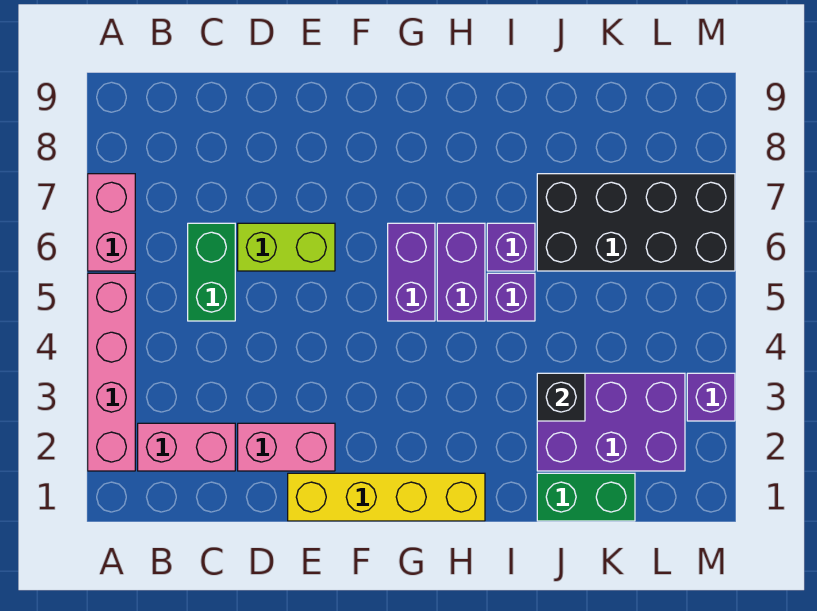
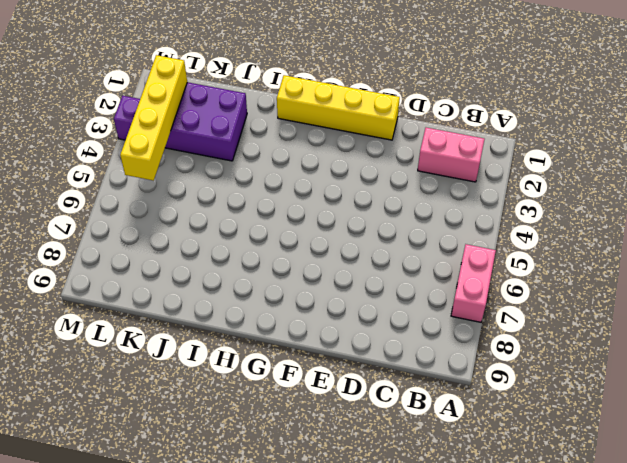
yellow 1x4 brick [120,55,187,181] -> none
none -> pink 1x4 brick [88,273,135,471]
none -> green 1x2 brick [188,223,235,321]
none -> pink 1x2 brick [238,423,335,471]

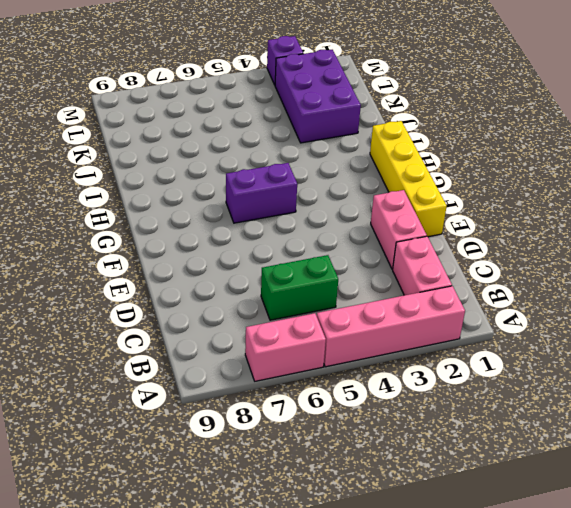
none -> lime 1x2 brick [238,223,335,271]
none -> purple 1x2 brick [437,223,485,321]
none -> purple 1x1 brick [487,273,535,321]

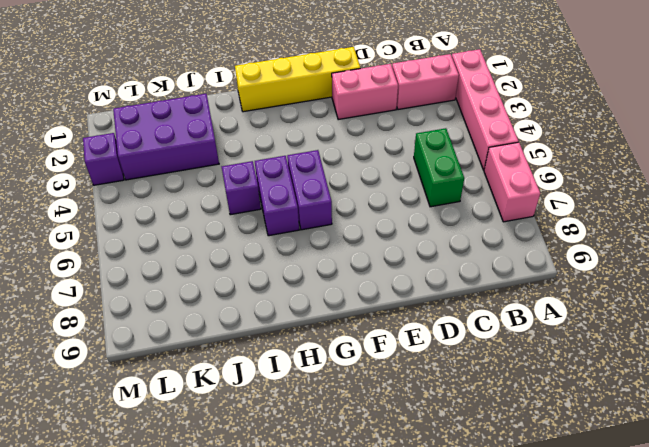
none -> lime 1x2 brick [238,223,335,271]
none -> purple 1x1 brick [487,223,535,271]
none -> green 1x2 brick [537,473,635,521]

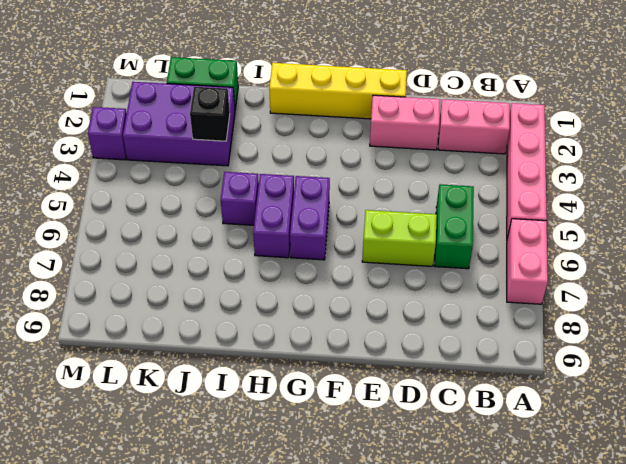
none -> purple 1x1 brick [487,223,535,271]
none -> black 2x4 brick [537,174,735,271]

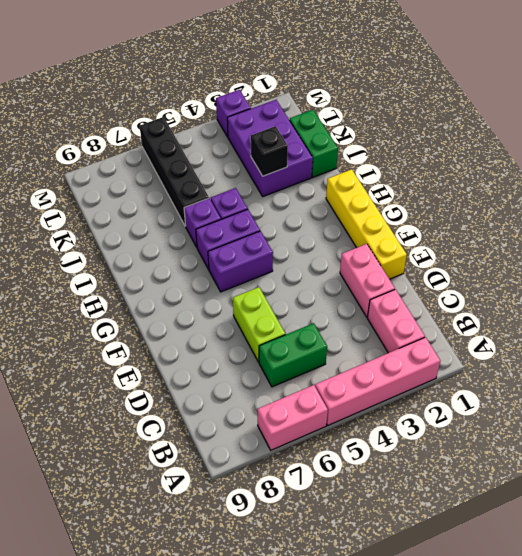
black 1x4 brick [140,117,209,226] -> black 2x4 brick [537,174,735,271]

